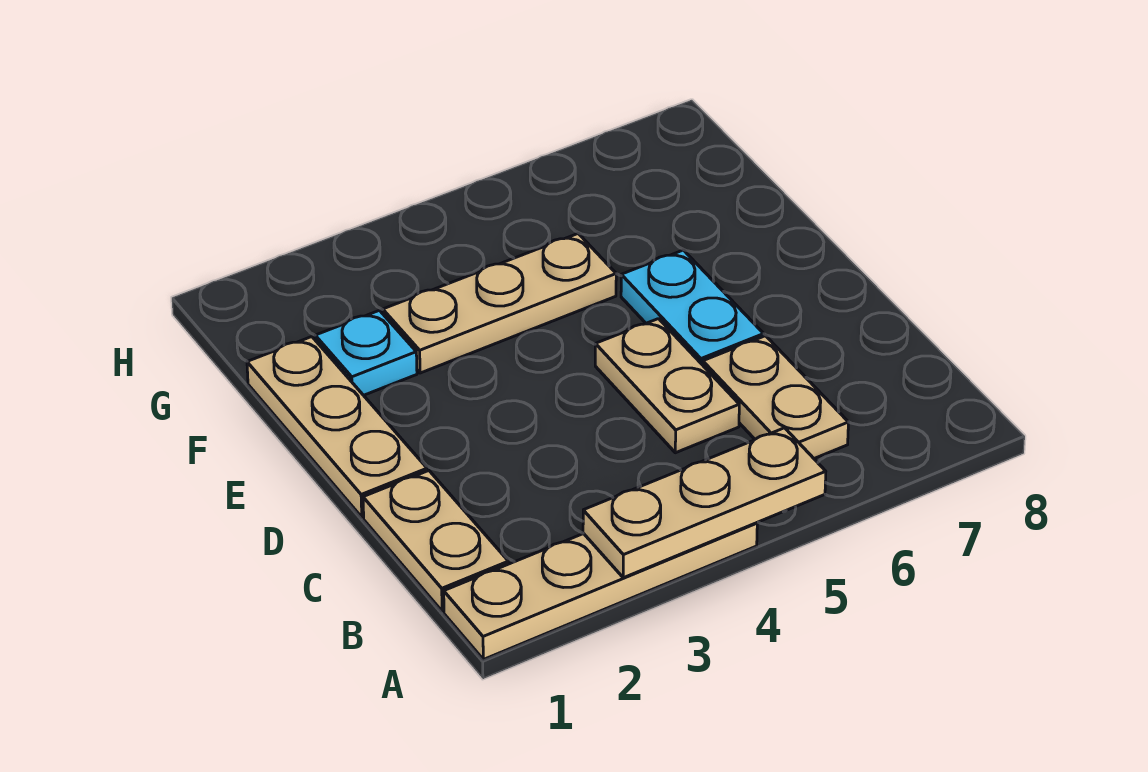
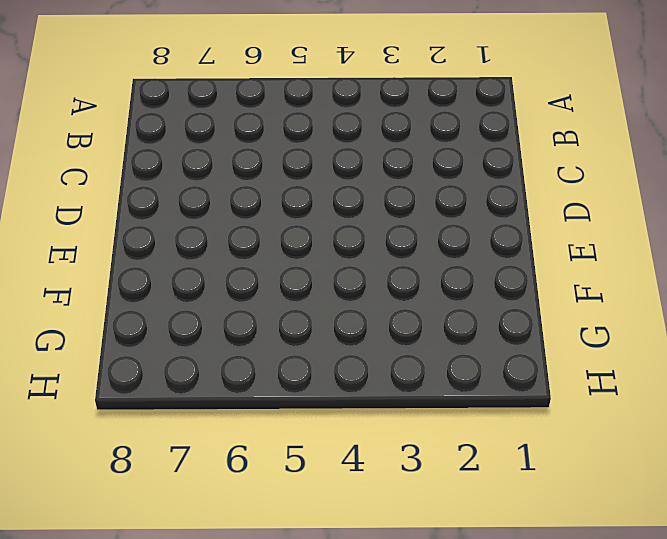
none -> tan 1x4 plate [444,523,757,659]
none -> tan 1x2 plate [363,471,508,611]

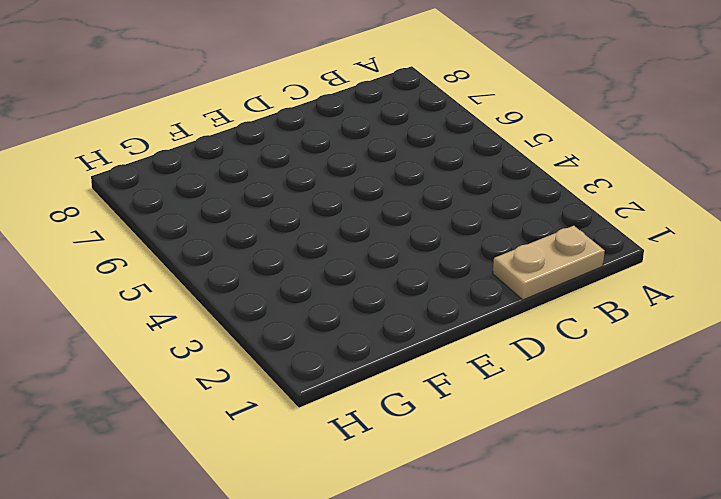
none -> tan 1x4 plate [444,523,757,659]
none -> tan 1x2 plate [703,336,848,459]

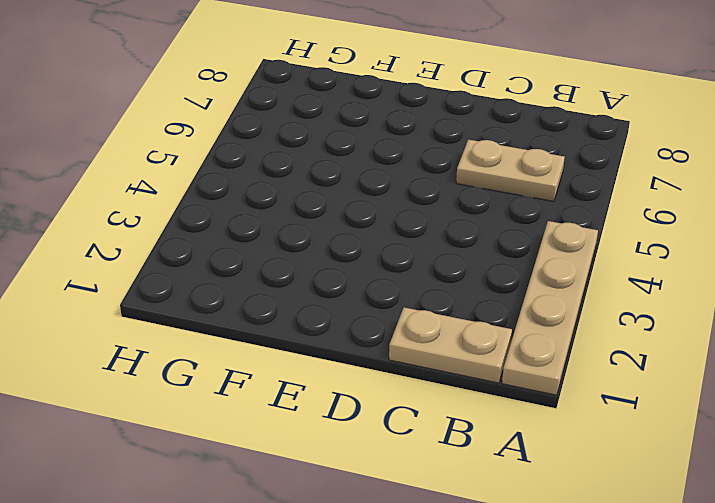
none -> tan 1x2 plate [595,319,739,453]
none -> tan 1x3 plate [247,337,427,517]

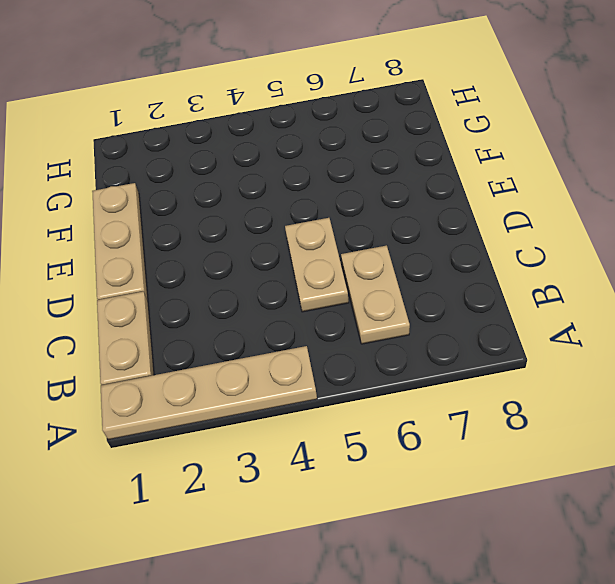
none -> cyan 1x2 plate [621,250,764,365]
none -> cyan 1x1 plate [315,310,417,395]

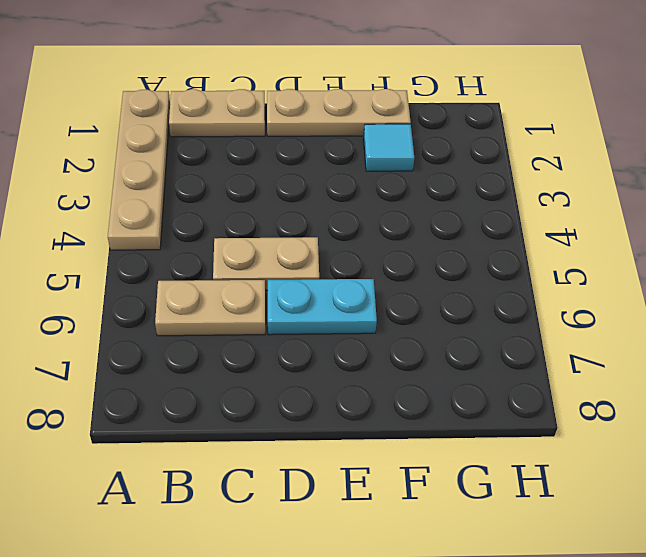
cyan 1x1 tile [364,124,414,171] -> cyan 1x1 plate [315,310,417,395]
none -> tan 1x3 plate [383,234,616,373]
none -> tan 1x3 plate [583,428,826,578]

